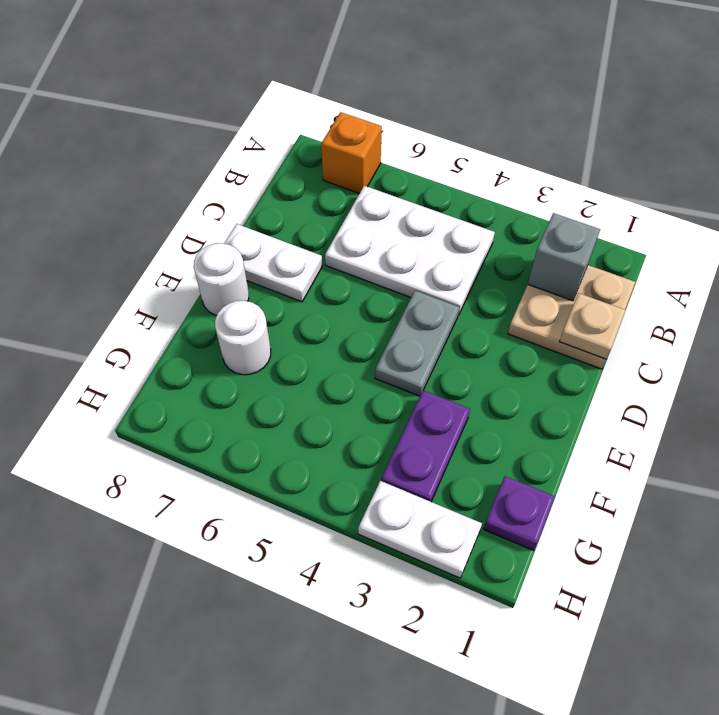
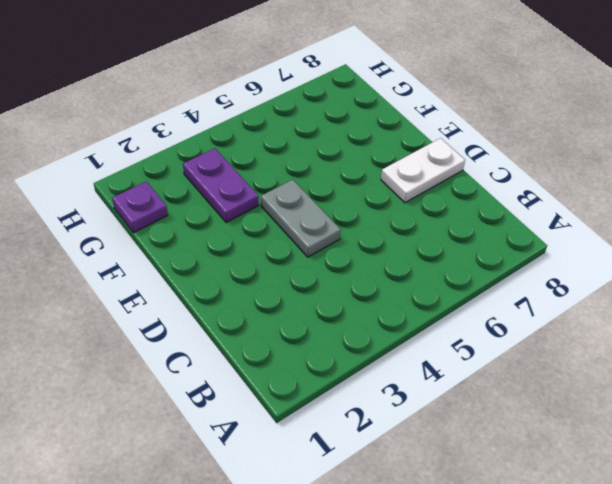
none -> orange 1x1 brick [321,112,382,193]
none -> tan 2x2 plate [508,265,636,369]
none -> white 2x3 plate [325,186,495,315]

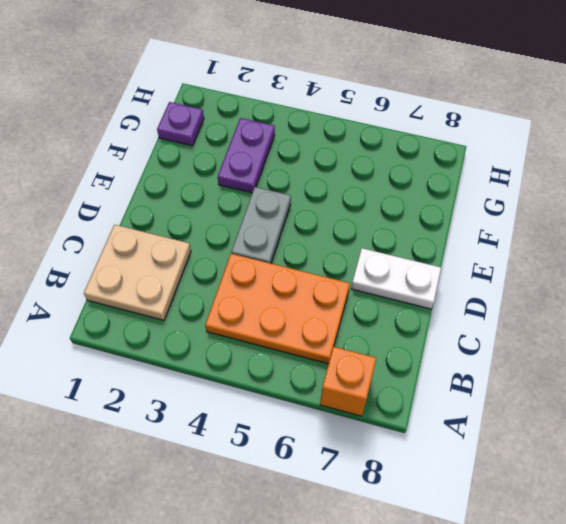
orange 2x3 plate [205,254,350,364] -> white 2x3 plate [325,186,495,315]
none -> white 1x1 round brick [194,243,249,315]
none -> white 1x1 round brick [215,301,271,375]
none -> white 1x2 plate [358,481,482,578]

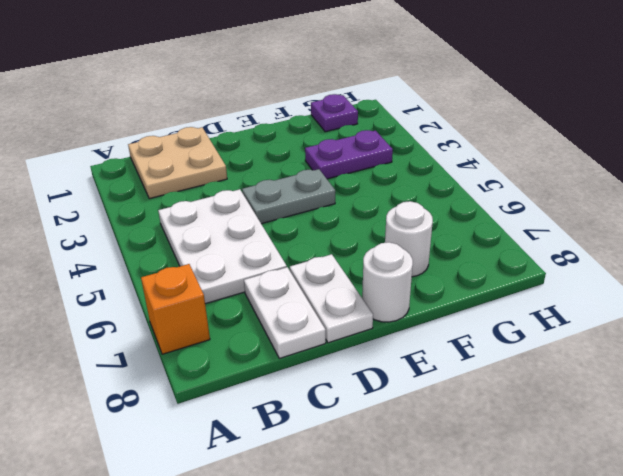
white 1x2 plate [244,267,326,359] -> white 1x2 plate moved to [358,481,482,578]
none -> grey 1x1 brick [528,213,600,301]
none -> tan 1x1 plate [559,293,626,359]

